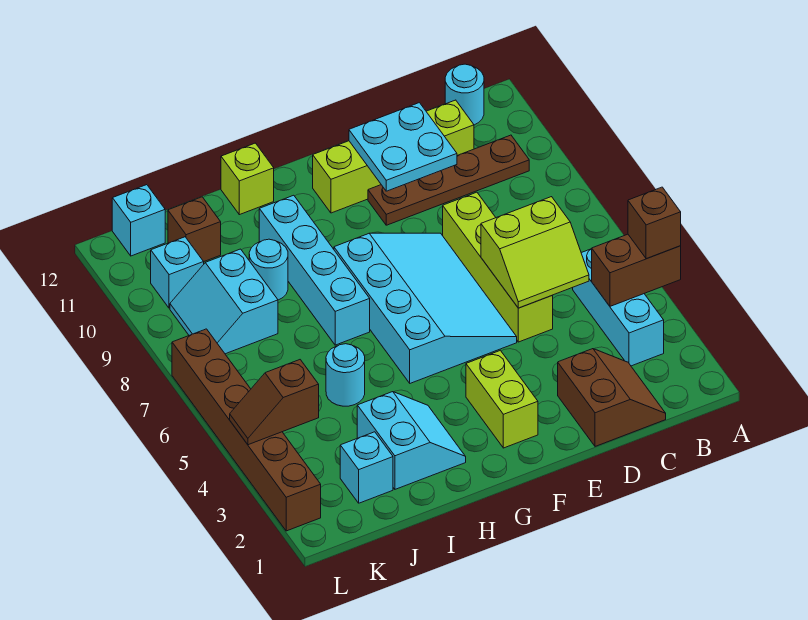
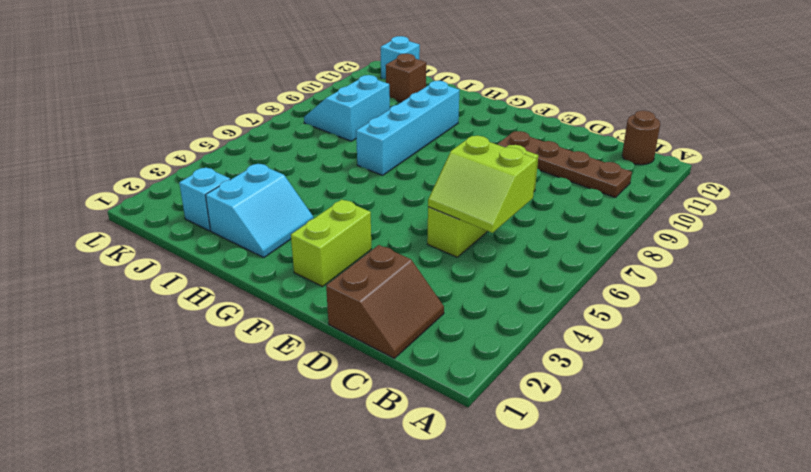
brown 1x1 round brick [622,111,660,165] -> cyan 1x1 round brick [445,64,484,125]
none -> cyan 1x3 brick [573,249,664,366]
none -> lime 1x4 brick [313,100,474,213]
none -> cyan 3x4 slope [334,233,517,383]

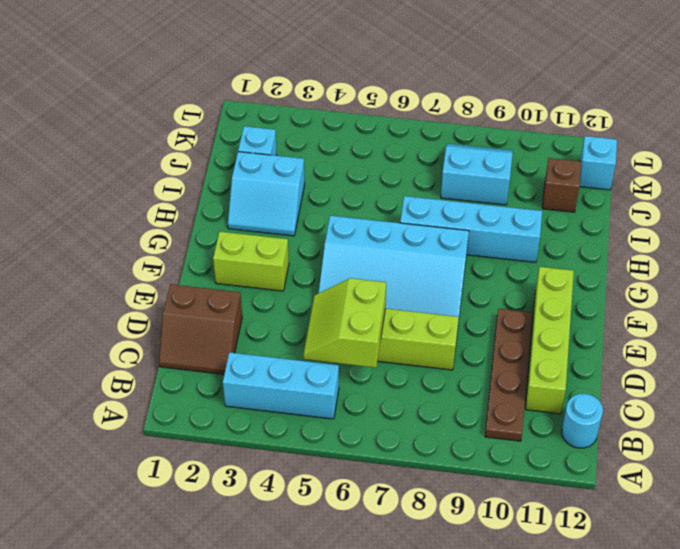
none -> lime 1x1 brick [221,143,274,215]
none -> cyan 1x1 round brick [326,344,365,406]
none -> cyan 1x1 round brick [249,239,288,300]

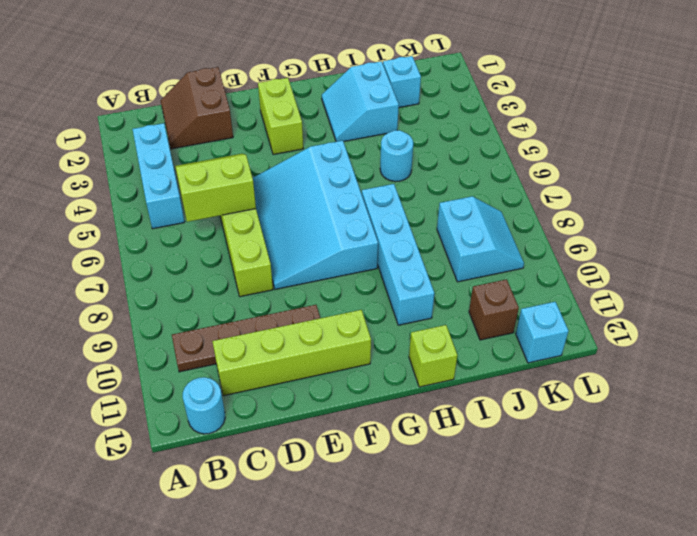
none -> cyan 1x1 round brick [249,239,288,300]
none -> cyan 1x1 brick [151,237,204,308]
none -> brown 1x6 brick [172,329,321,531]

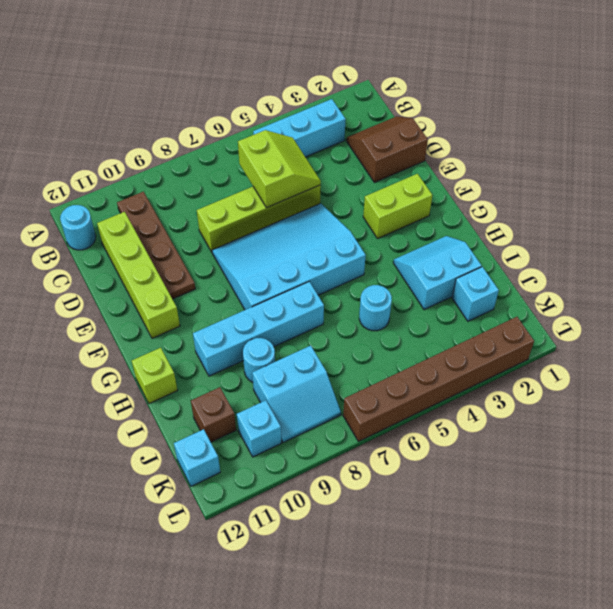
none -> brown 1x2 brick [592,234,681,306]
none -> cyan 2x2 plate [349,103,457,191]
none -> brown 1x2 slope [230,360,319,445]

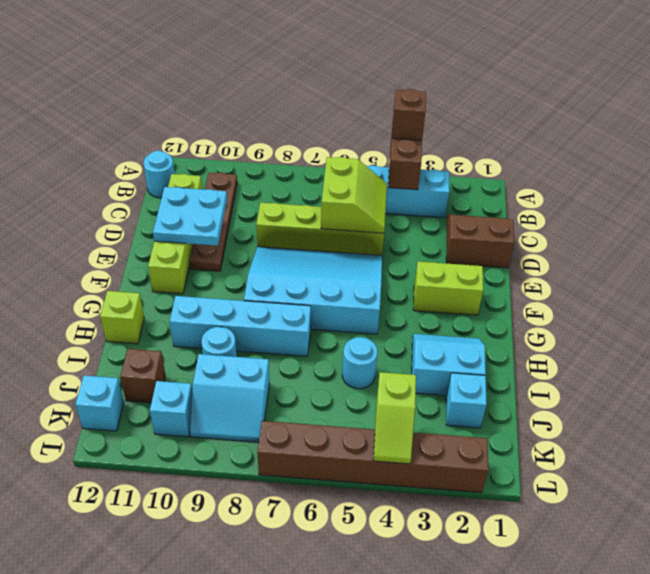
lime 1x2 slope [373,372,416,464] -> brown 1x2 slope [230,360,319,445]

